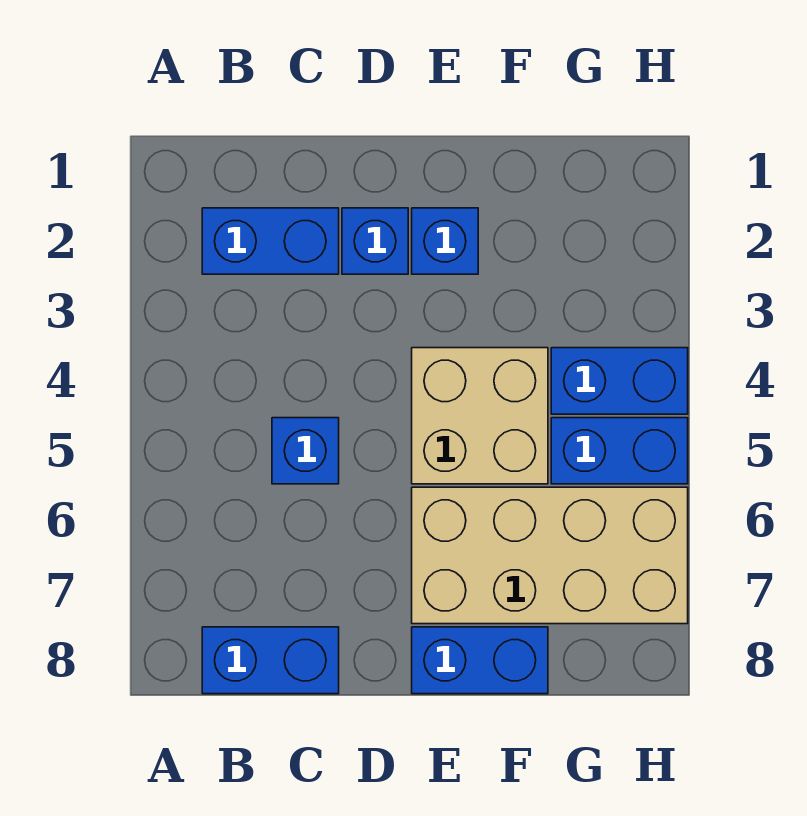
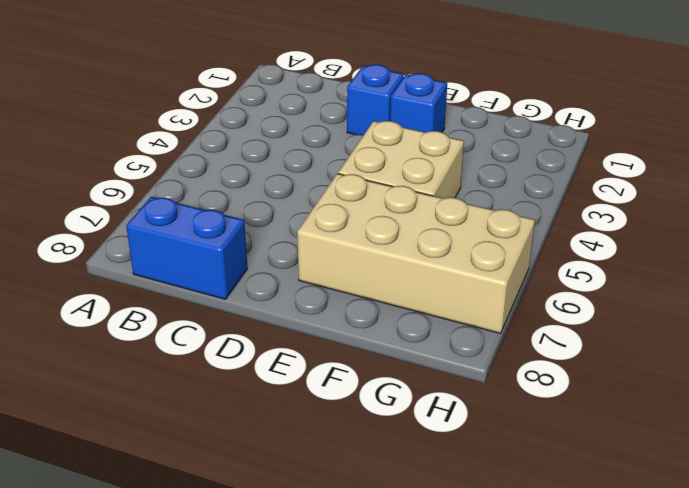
none -> blue 1x2 brick [202,208,339,274]
none -> blue 1x1 brick [272,418,339,484]

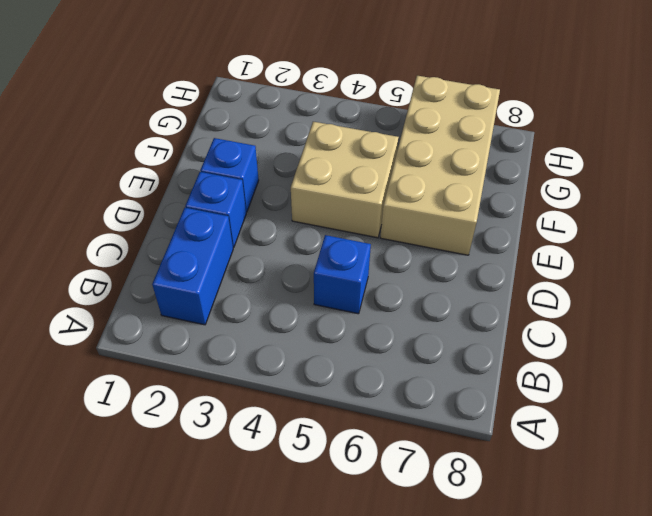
none -> blue 1x2 brick [202,627,339,694]
none -> blue 1x2 brick [412,627,548,694]

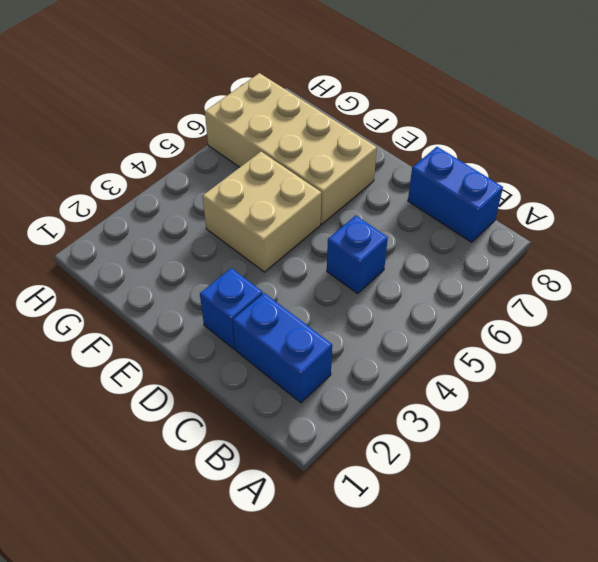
none -> blue 1x1 brick [412,208,478,274]
none -> blue 1x2 brick [412,627,548,694]

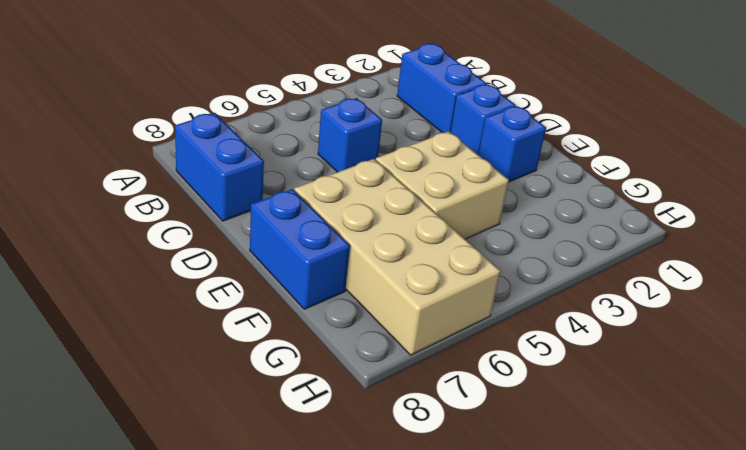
none -> blue 1x2 brick [551,348,688,414]
none -> blue 1x2 brick [551,418,688,484]

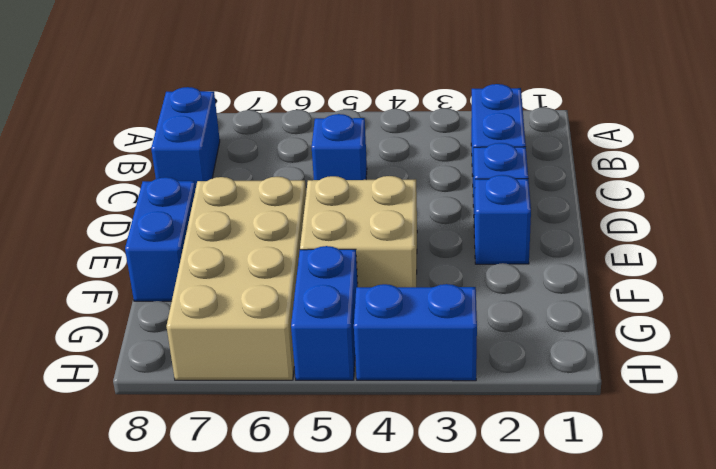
blue 1x2 brick [354,284,477,381] -> blue 1x2 brick turned to [551,348,688,414]

